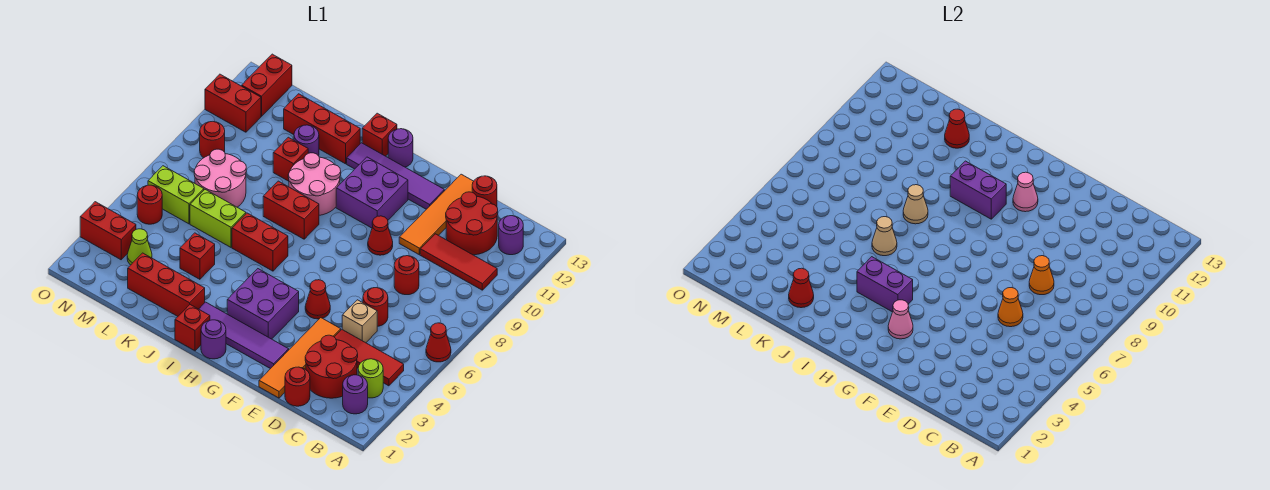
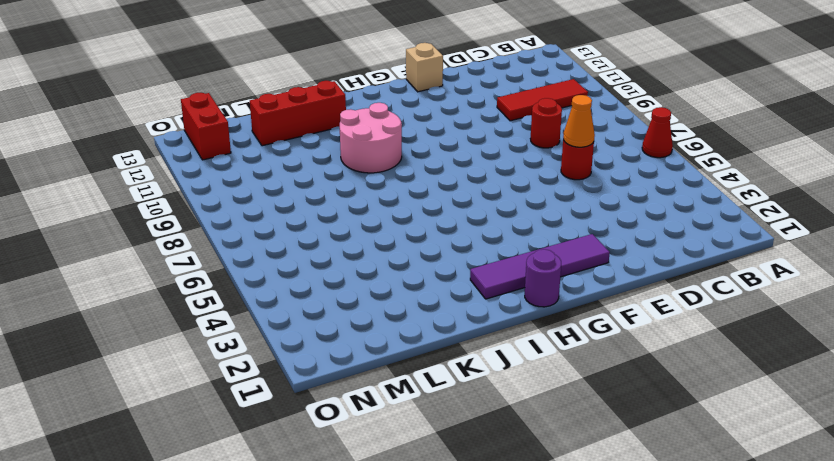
tan 1x1 brick [406,43,443,92] -> tan 1x1 brick moved to [342,300,377,343]
none -> purple 1x1 round brick [343,375,368,414]
none -> lime 1x1 round brick [358,359,383,398]
none -> red 1x3 tile [335,330,404,386]
none -> purple 1x1 round brick [499,216,523,255]

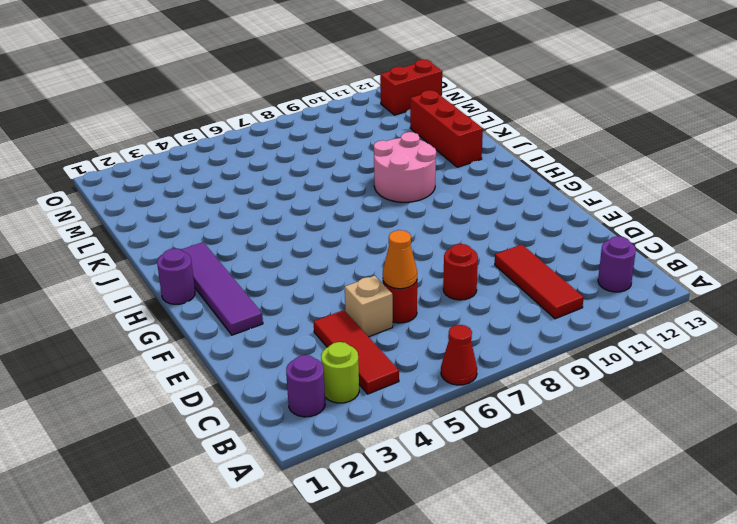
none -> red 2x2 round brick [305,335,358,398]
none -> red 2x2 round brick [446,192,498,255]
none -> red 1x1 round brick [285,367,310,406]
none -> red 1x1 round brick [472,176,497,207]

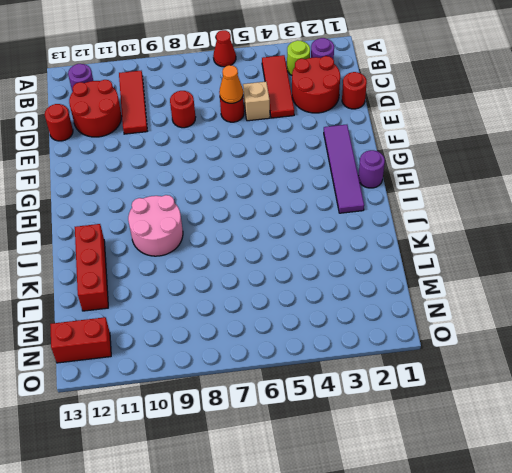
none -> orange 1x4 tile [259,318,341,398]
none -> orange 1x4 tile [399,174,474,255]
none -> red 1x1 cone [305,280,330,319]
none -> red 1x1 cone [368,216,393,255]

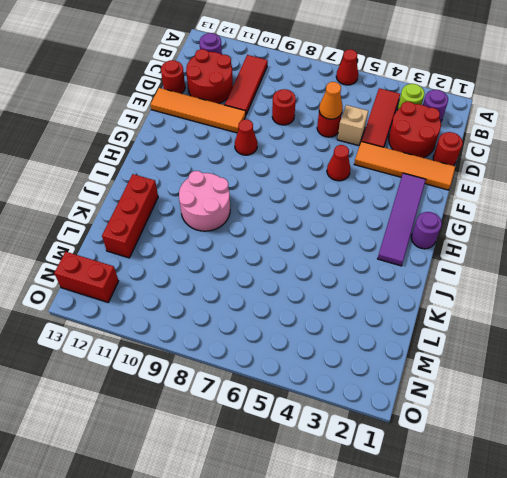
none -> purple 1x4 tile [347,143,444,209]
none -> purple 2x2 brick [227,269,299,339]
none -> purple 2x2 brick [336,157,408,228]
none -> purple 1x1 round brick [388,129,413,167]

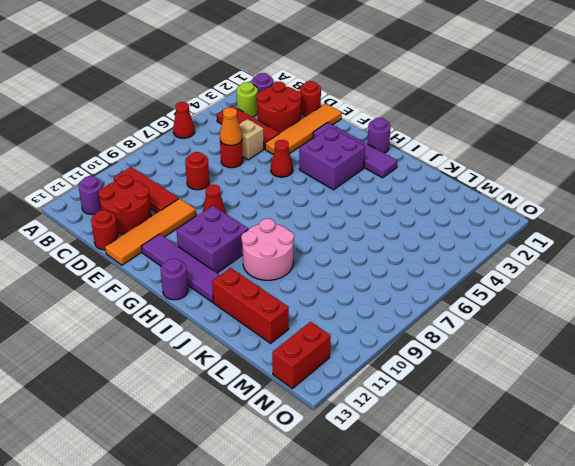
none -> red 1x1 brick [175,305,210,351]
none -> red 1x2 brick [232,213,288,271]
none -> red 1x2 brick [263,181,319,239]
none -> red 1x1 brick [362,113,397,156]

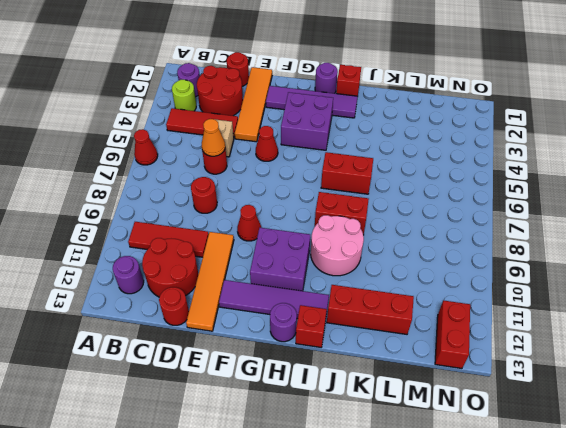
none -> red 1x3 brick [128,253,205,316]
none -> red 1x1 brick [180,233,215,279]
none -> lime 1x2 brick [190,190,246,247]
none -> red 1x1 brick [273,137,308,181]

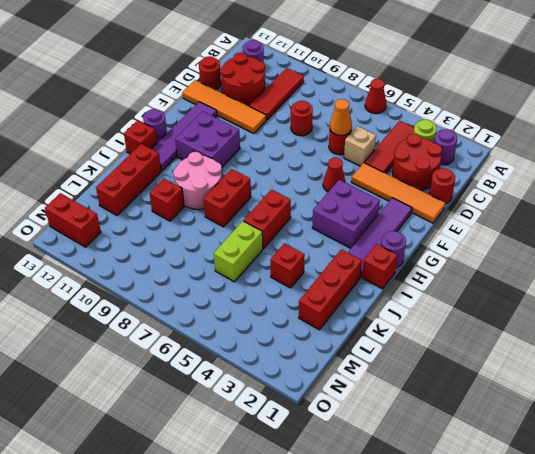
none -> red 1x1 cone [368,216,393,255]
none -> purple 1x1 round brick [294,125,319,156]
none -> pink 2x2 round brick [194,149,246,207]
none -> lime 1x1 cone [127,229,152,265]

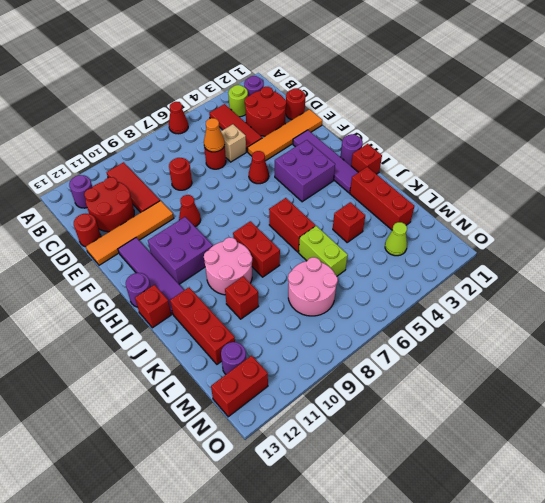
purple 1x1 round brick [221,342,246,374] -> purple 1x1 round brick moved to [294,125,319,156]
none -> lime 1x2 brick [148,166,204,224]
none -> red 1x2 brick [80,202,136,260]
none -> red 1x1 round brick [137,185,162,224]
none -> red 1x1 round brick [200,122,225,158]

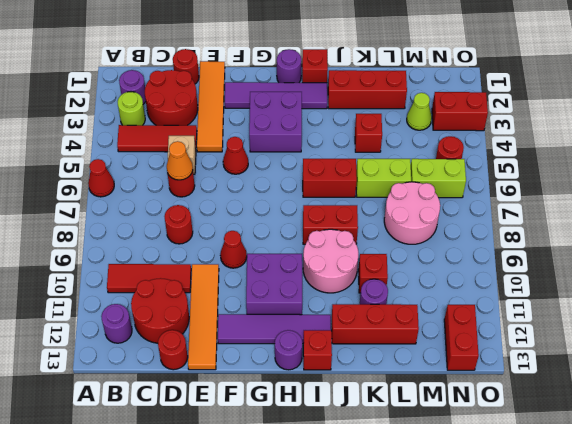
none -> red 1x1 round brick [200,122,225,158]
none -> red 1x2 brick [205,74,261,132]
none -> orange 1x1 cone [1029,256,1054,295]
none -> pink 1x1 cone [888,300,913,339]

